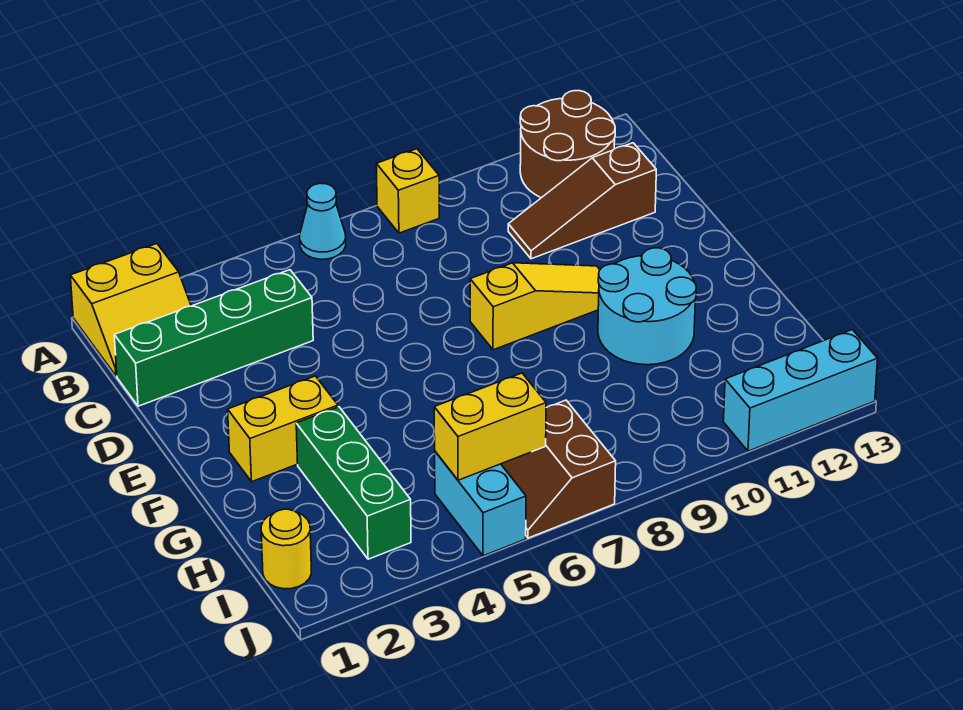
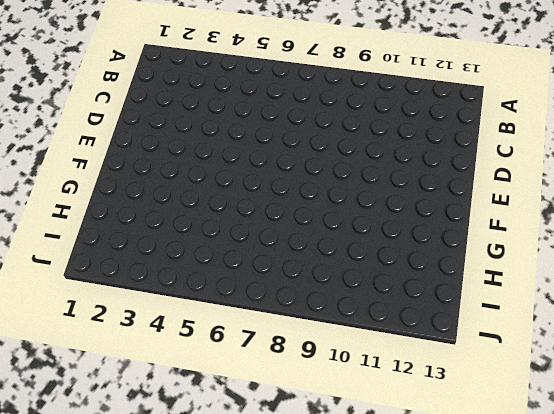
none -> yellow 2x2 slope [70,244,191,376]
none -> cyan 1x1 cone [300,183,346,259]
none -> yellow 1x1 brick [376,149,439,233]

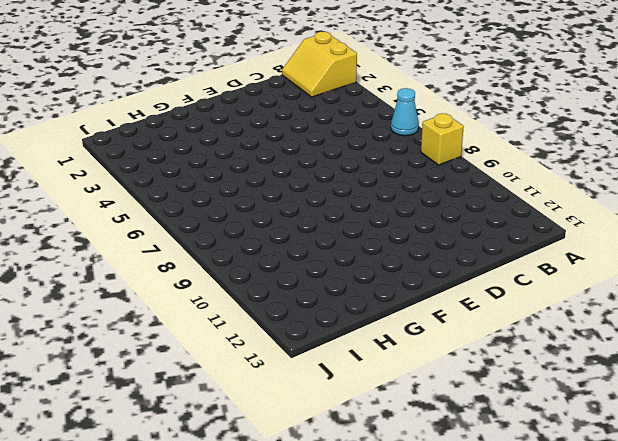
none -> brown 2x2 round brick [520,91,615,198]
none -> green 1x4 brick [114,270,313,406]
none -> brown 1x3 slope [508,143,656,259]

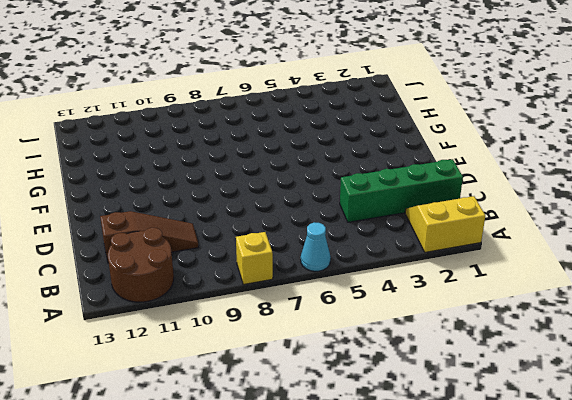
none -> yellow 1x3 slope [470,263,600,350]
none -> yellow 1x2 brick [228,376,338,482]
none -> cyan 2x2 round brick [598,248,697,365]

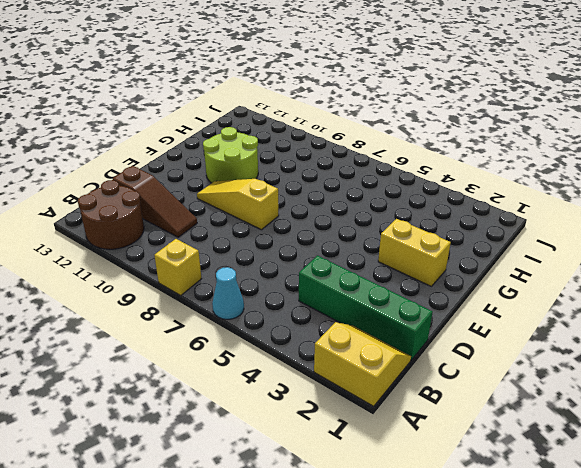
lime 2x2 round brick [203,127,258,183] -> cyan 2x2 round brick [598,248,697,365]
none -> green 1x3 brick [296,407,411,559]
none -> yellow 1x1 round brick [261,509,311,589]
none -> cyan 1x2 brick [435,452,526,556]

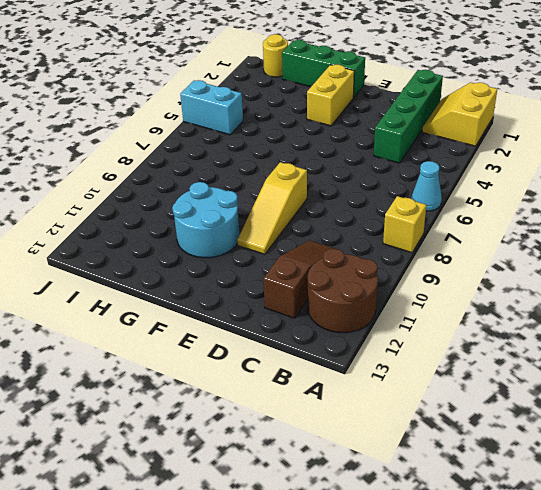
green 1x3 brick [282,40,365,98] -> green 1x3 brick moved to [296,407,411,559]
none -> brown 2x2 slope [501,400,616,538]
none -> cyan 1x3 brick [723,330,878,451]
none -> yellow 1x2 brick [434,373,546,480]

